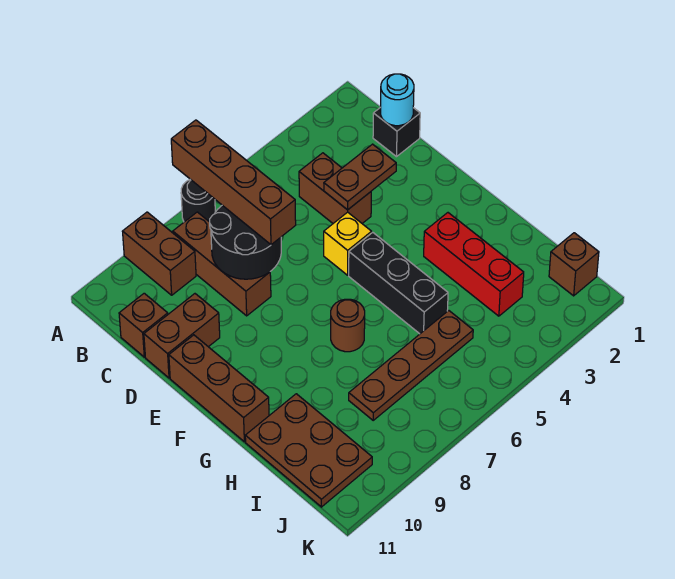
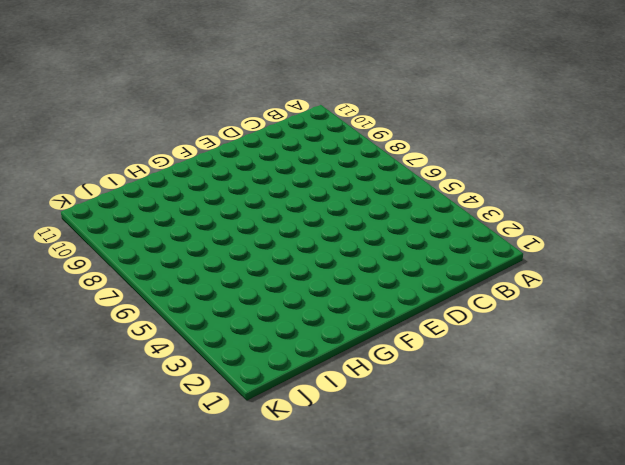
none -> black 1x1 round brick [181,179,215,222]
none -> brown 1x2 brick [122,212,196,295]
none -> brown 1x3 brick [173,212,271,316]

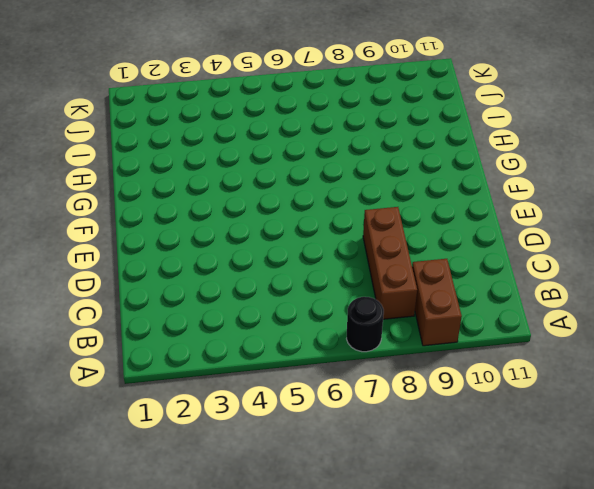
none -> black 1x1 brick [373,107,420,157]
none -> brown 1x2 brick [299,153,371,223]
none -> brown 1x1 brick [119,293,168,357]

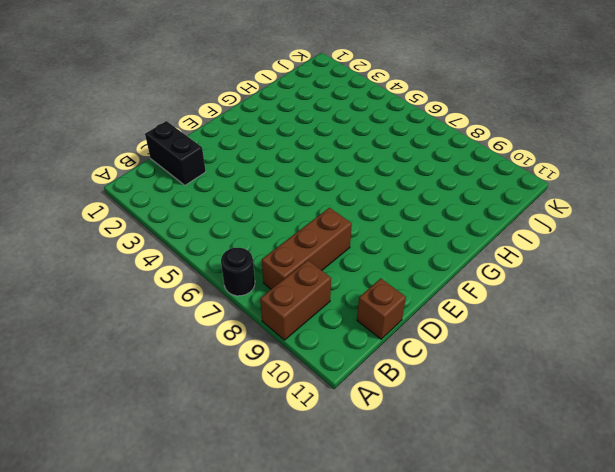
black 1x2 brick [145,121,206,185] -> black 1x1 brick [373,107,420,157]
none -> brown 1x2 brick [299,153,371,223]
none -> brown 1x2 brick [144,294,220,378]
none -> yellow 1x1 brick [324,212,372,275]

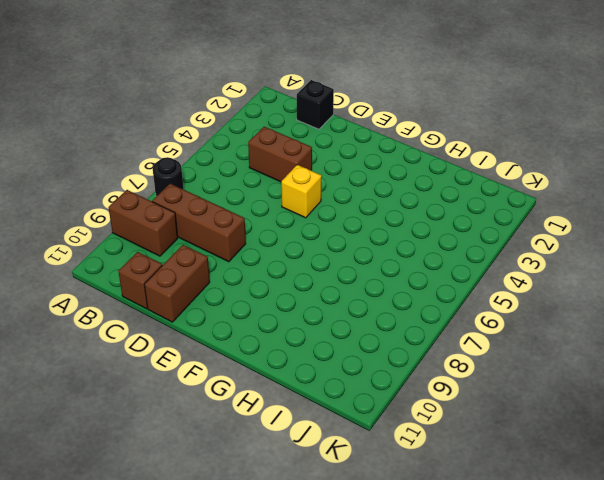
none -> brown 1x3 brick [169,335,269,442]
none -> black 1x3 brick [349,232,448,334]
none -> red 1x3 brick [424,213,524,316]

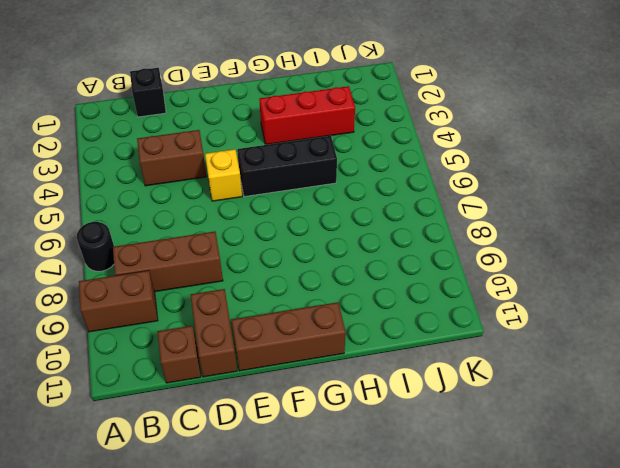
none -> brown 1x1 round brick [331,299,365,352]
none -> brown 2x3 plate [245,394,372,507]
none -> brown 1x4 plate [349,310,473,420]

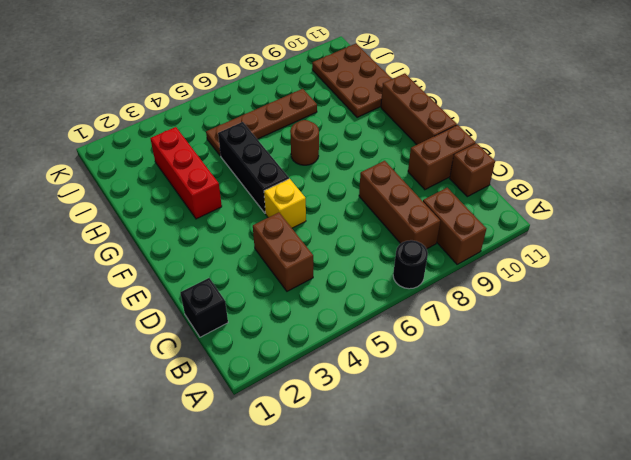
none -> brown 1x1 brick [549,233,599,296]
none -> cyan 1x1 round brick [380,74,414,126]
none -> black 2x2 round brick [210,205,281,279]

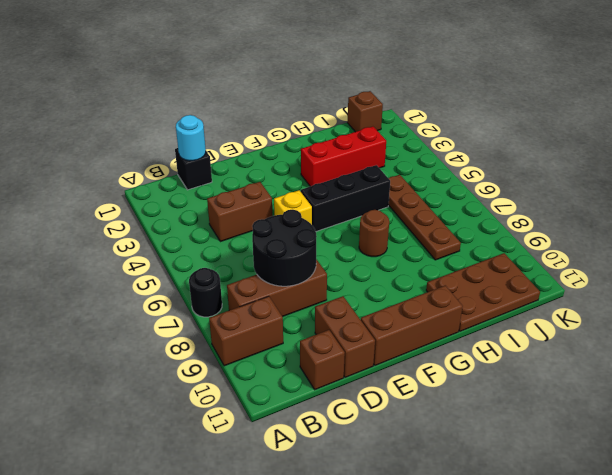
none -> brown 1x2 plate [324,144,396,210]
none -> brown 1x4 brick [171,120,296,245]

